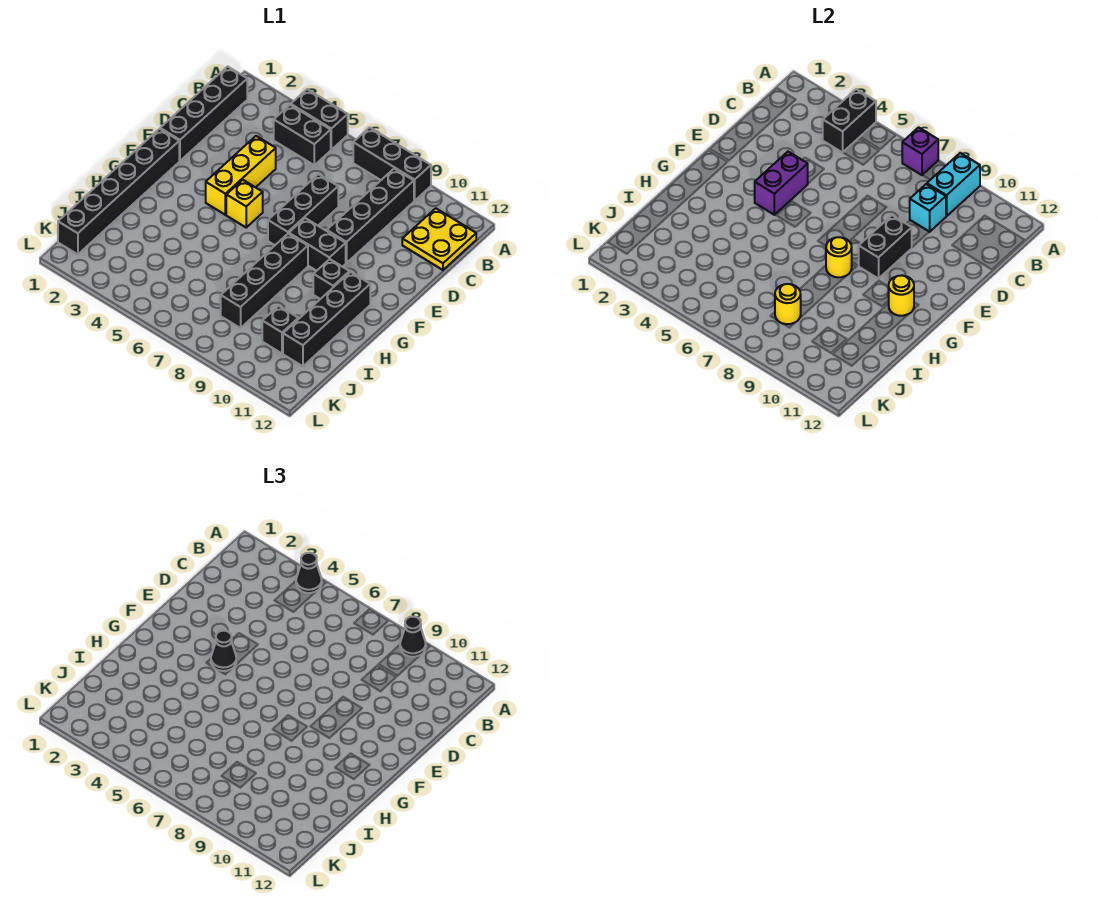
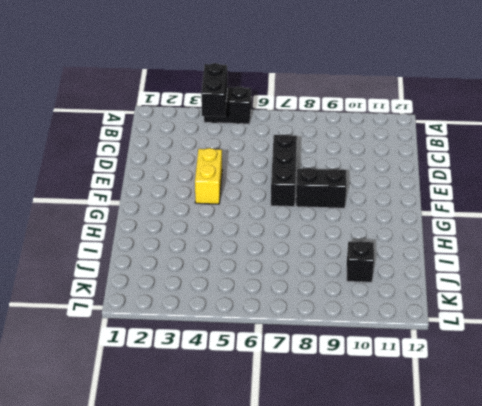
yellow 1x2 brick [195,148,222,204] -> yellow 1x3 brick [206,136,276,215]
none -> black 1x3 brick [353,127,431,201]
none -> black 1x4 brick [160,66,247,161]
none -> black 1x2 brick [274,105,331,165]

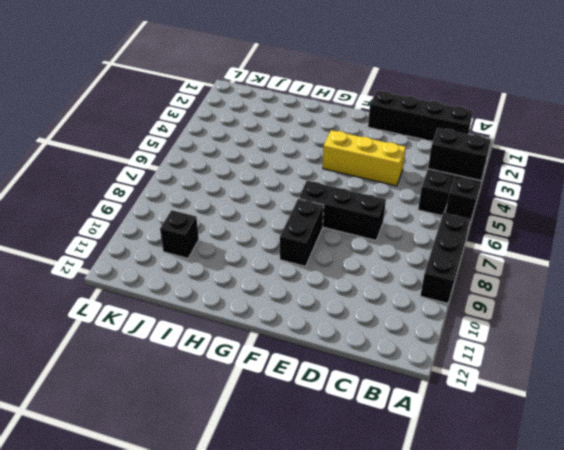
none -> black 1x4 brick [327,169,414,263]
none -> yellow 2x2 plate [402,208,476,270]
none -> black 1x6 brick [58,129,179,254]

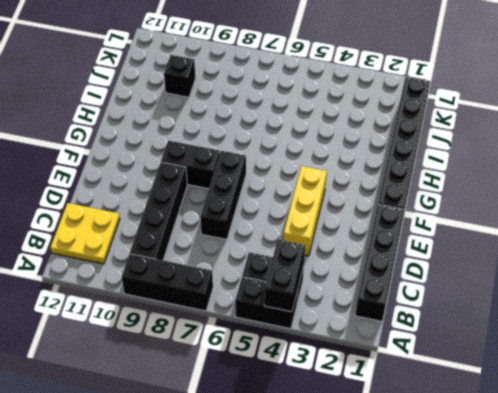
none -> yellow 1x1 brick [226,180,263,227]
none -> black 1x4 brick [221,234,308,328]
none -> black 1x1 brick [313,259,350,299]

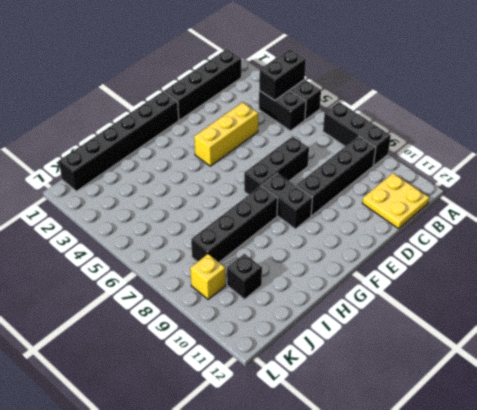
yellow 1x1 brick [190,254,226,299] -> yellow 1x1 brick moved to [226,180,263,227]
none -> black 1x1 brick [313,259,350,299]
none -> black 1x4 brick [283,272,370,366]
none -> purple 1x1 brick [902,127,938,175]

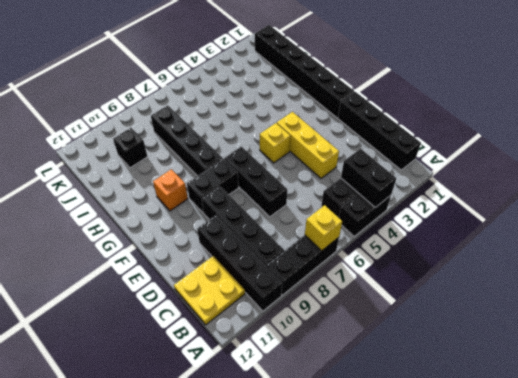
yellow 1x1 brick [305,205,342,251] -> purple 1x1 brick [902,127,938,175]
black 1x4 brick [197,215,282,311] -> black 1x4 brick moved to [283,272,370,366]
orange 1x1 brick [153,169,188,211] -> black 1x1 brick [313,259,350,299]
none -> cyan 1x2 brick [927,153,980,216]
none -> cyan 1x1 brick [910,184,946,232]
none -> purple 1x2 brick [755,152,808,215]

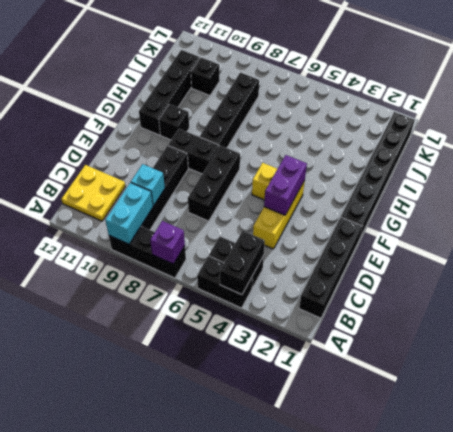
none -> black 1x2 brick [859,215,912,279]
none -> yellow 1x1 round brick [826,237,852,277]
none -> yellow 1x1 round brick [889,275,914,316]

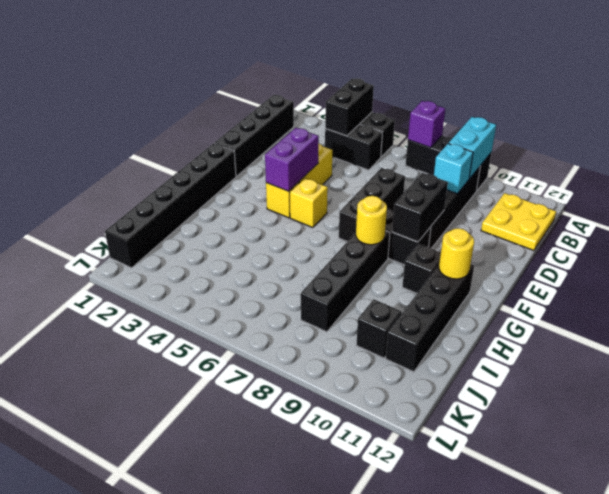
none -> yellow 1x1 round brick [775,284,801,324]
none -> black 1x1 cone [296,553,322,593]
none -> black 1x1 cone [400,617,426,657]

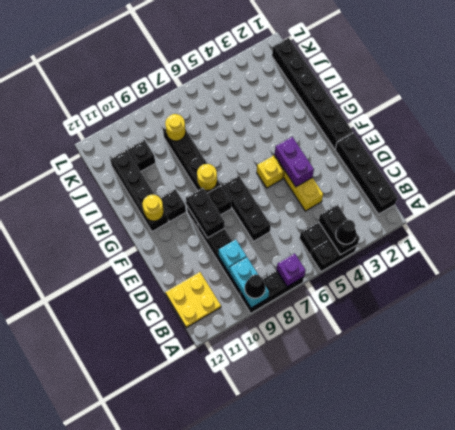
none -> black 1x1 cone [211,631,236,671]

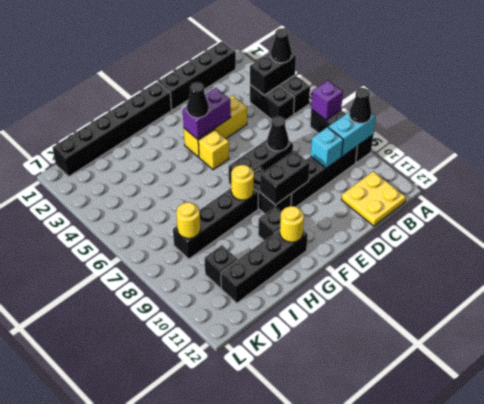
black 1x1 cone [267,116,289,151] -> none

